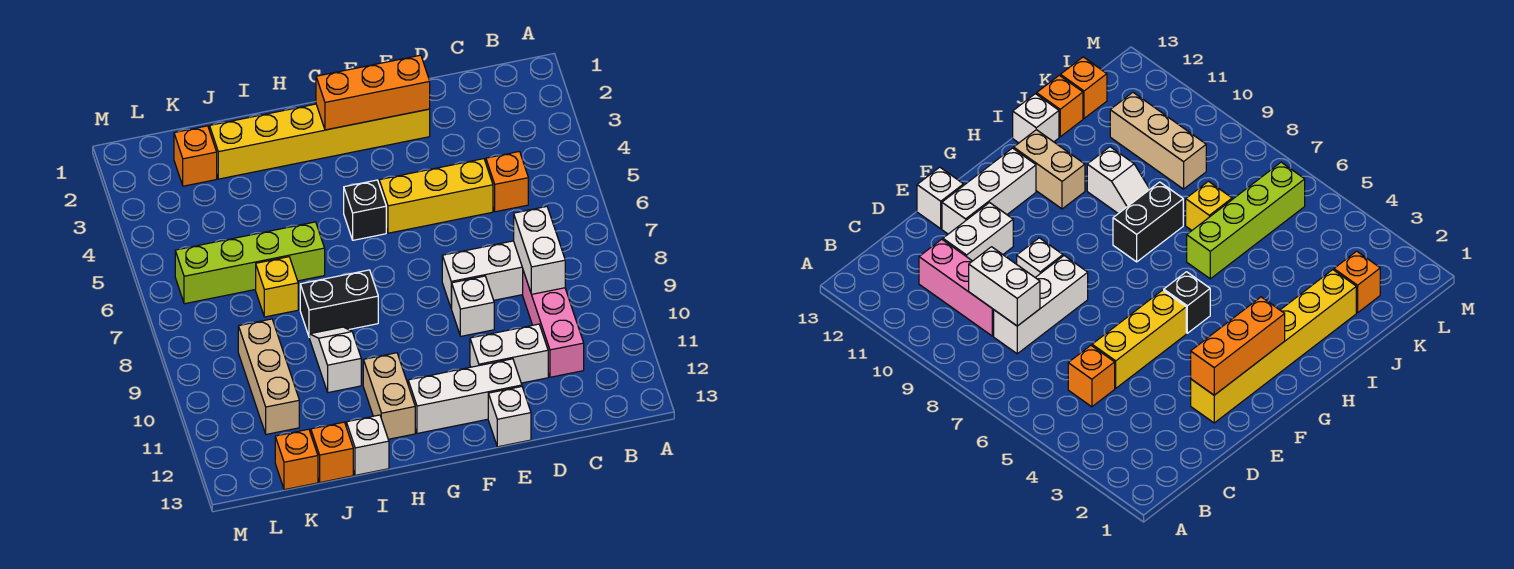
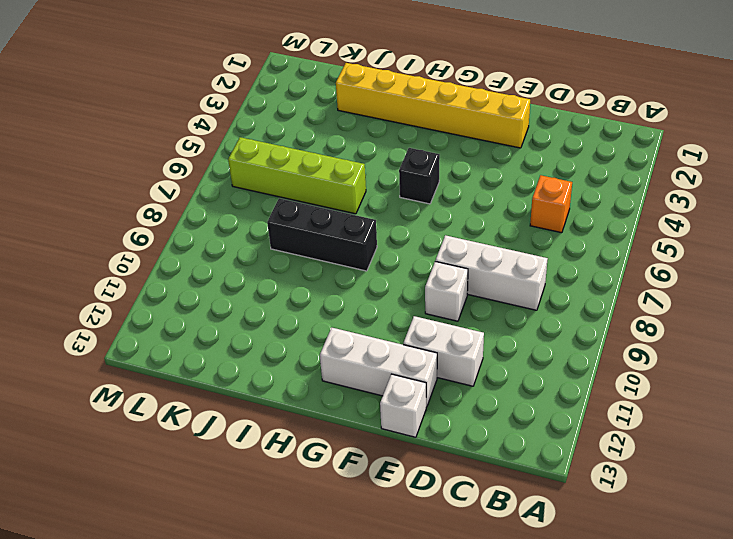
black 1x3 brick [267,198,377,271] -> black 1x2 brick [300,270,378,337]
none -> pink 1x3 brick [523,271,584,377]
none -> yellow 1x3 brick [379,159,493,233]
none -> tan 1x2 brick [363,353,415,439]

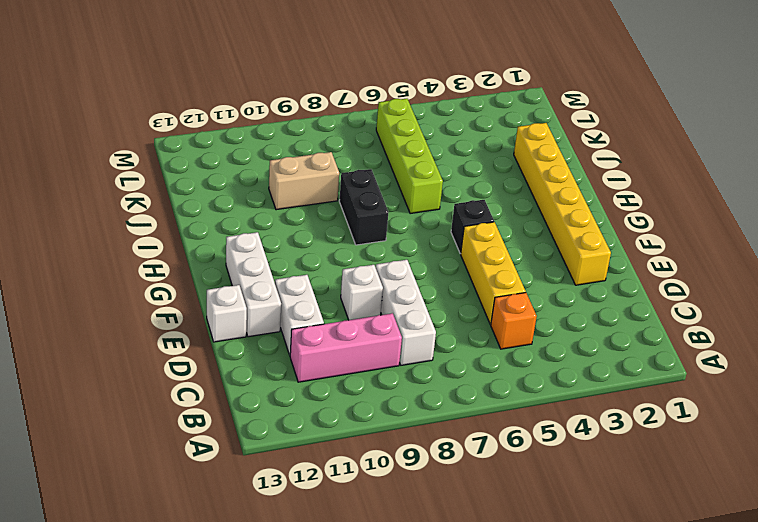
tan 1x2 brick [269,152,339,210] -> tan 1x2 brick moved to [363,353,415,439]
none -> white 1x2 slope [310,327,361,393]
none -> white 1x1 brick [346,415,389,475]
none -> yellow 1x1 brick [256,257,298,317]

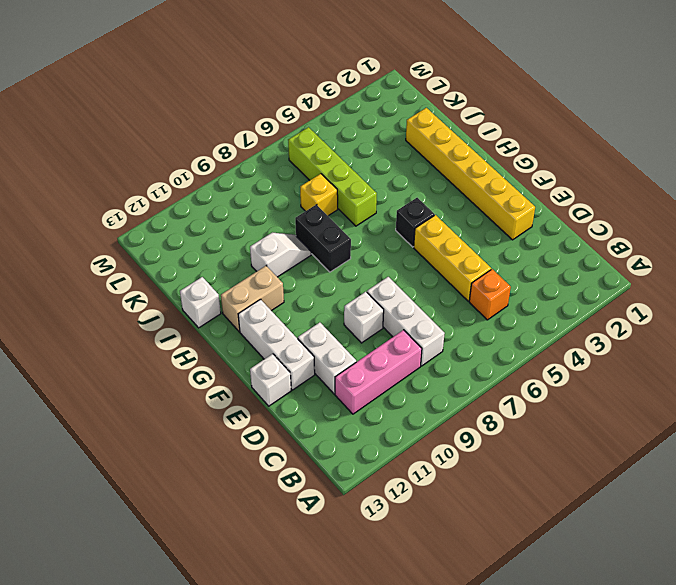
none -> orange 1x1 brick [311,422,353,482]
none -> orange 1x1 brick [174,126,217,186]
none -> tan 1x3 brick [238,319,299,434]

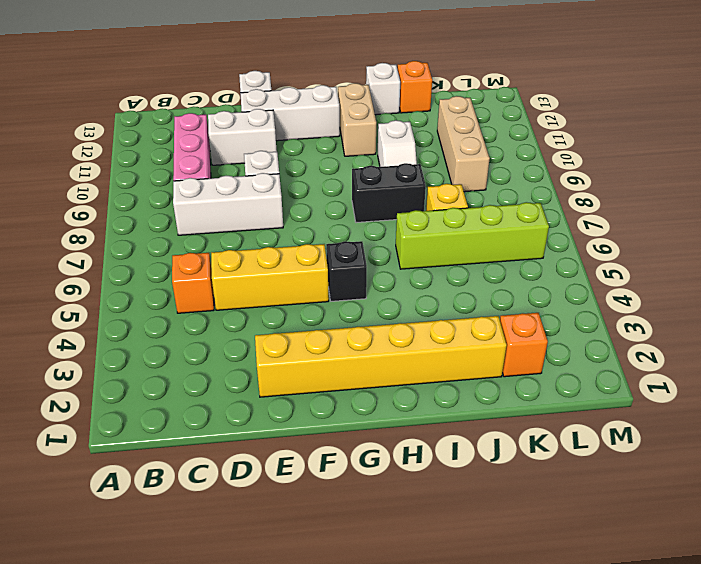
none -> orange 1x1 brick [275,429,318,490]
none -> white 1x2 brick [514,207,565,294]
none -> orange 1x3 brick [316,55,430,130]

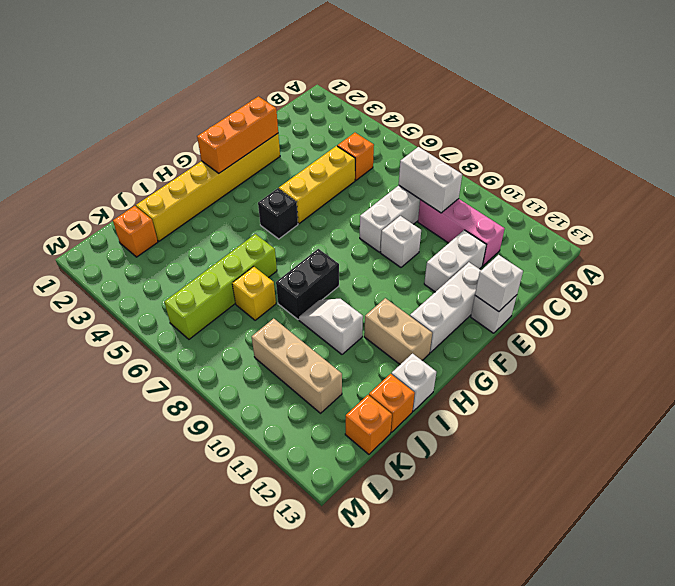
white 1x1 brick [475,255,523,312] -> none

